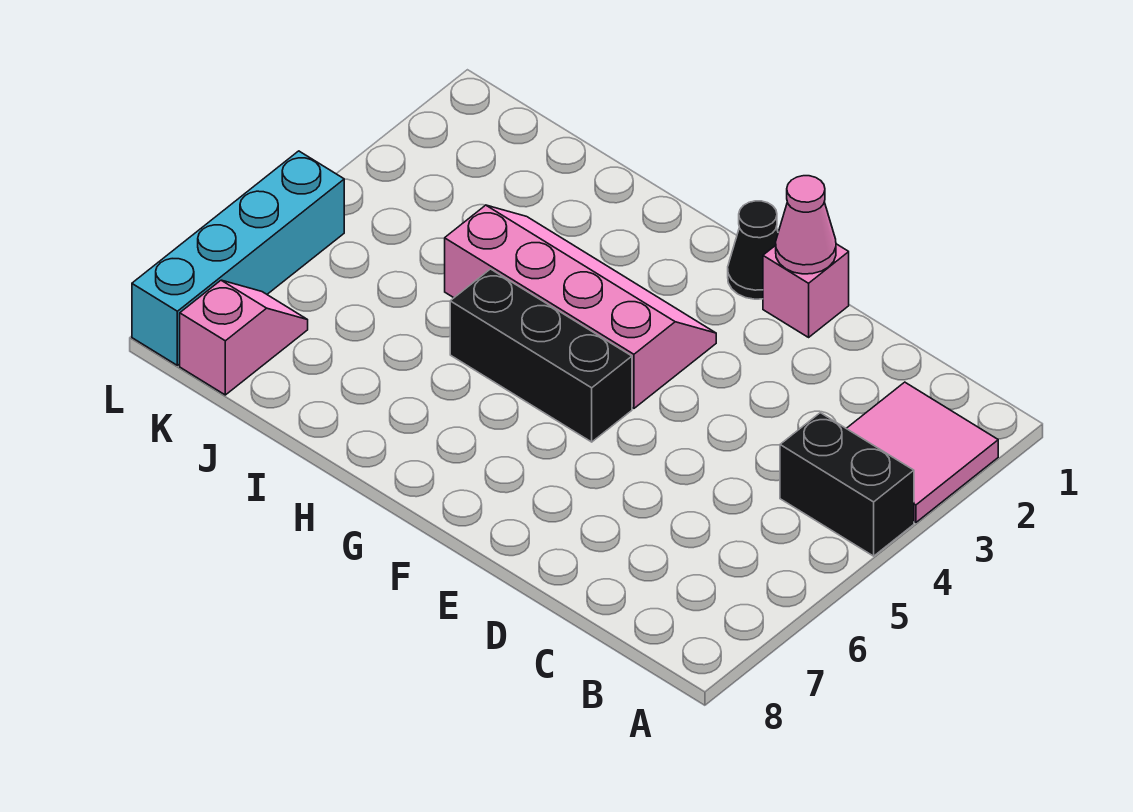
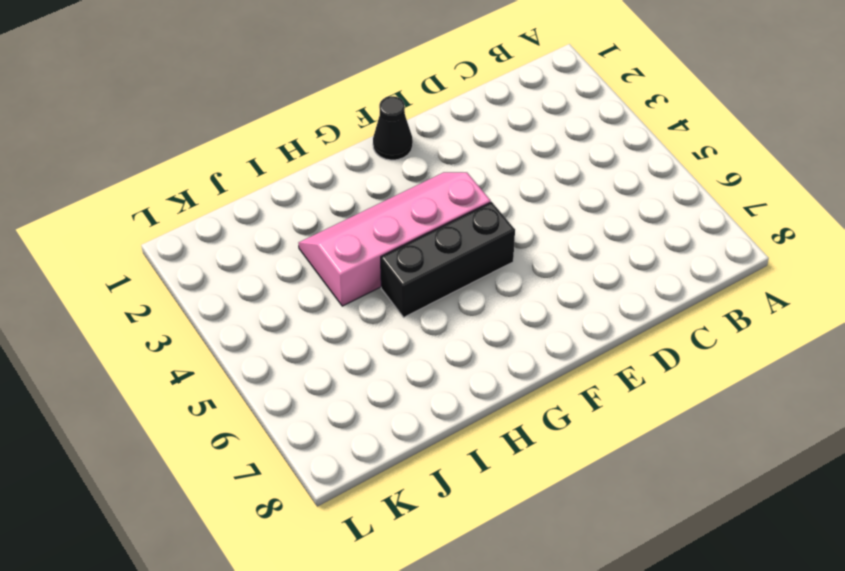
none -> pink 2x2 tile [846,382,998,523]
none -> black 1x2 brick [780,413,914,556]

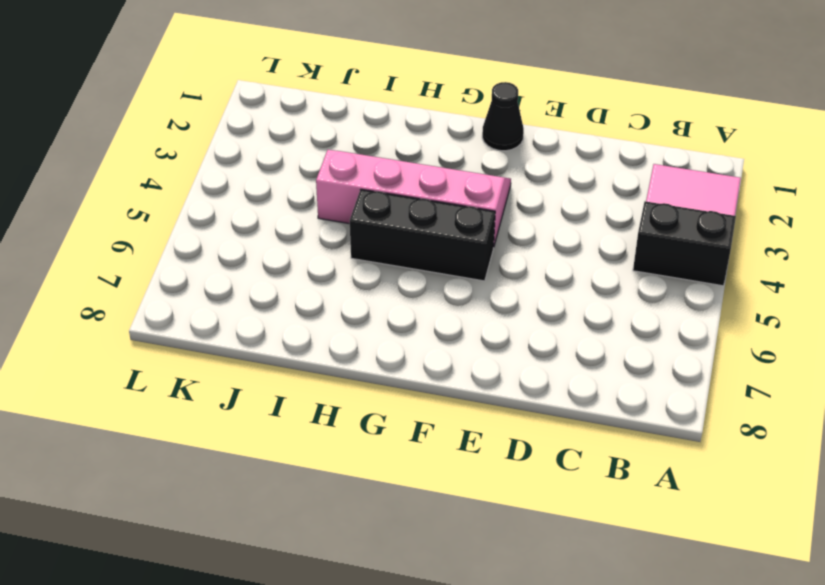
none -> pink 1x1 brick [763,244,849,337]
none -> pink 1x2 slope [180,280,308,395]

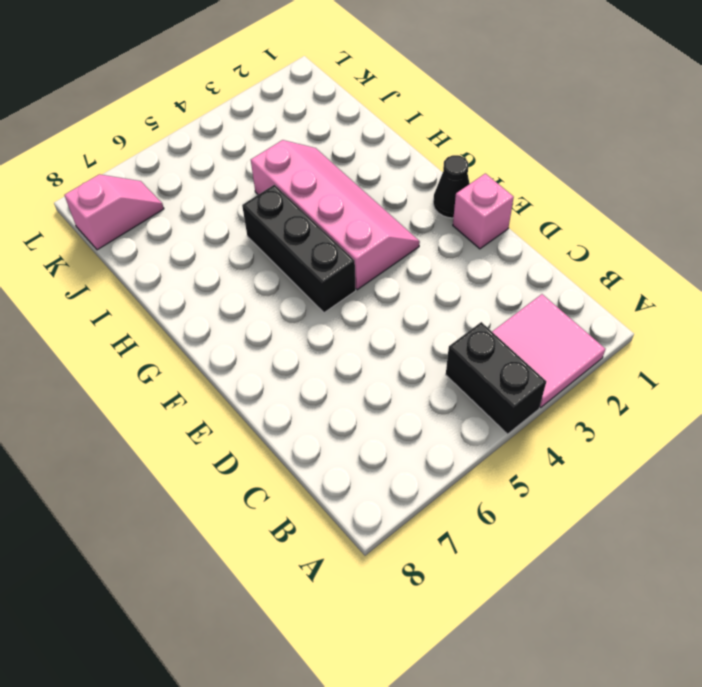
none -> cyan 1x4 brick [132,151,344,365]
none -> pink 1x1 cone [776,176,836,274]

